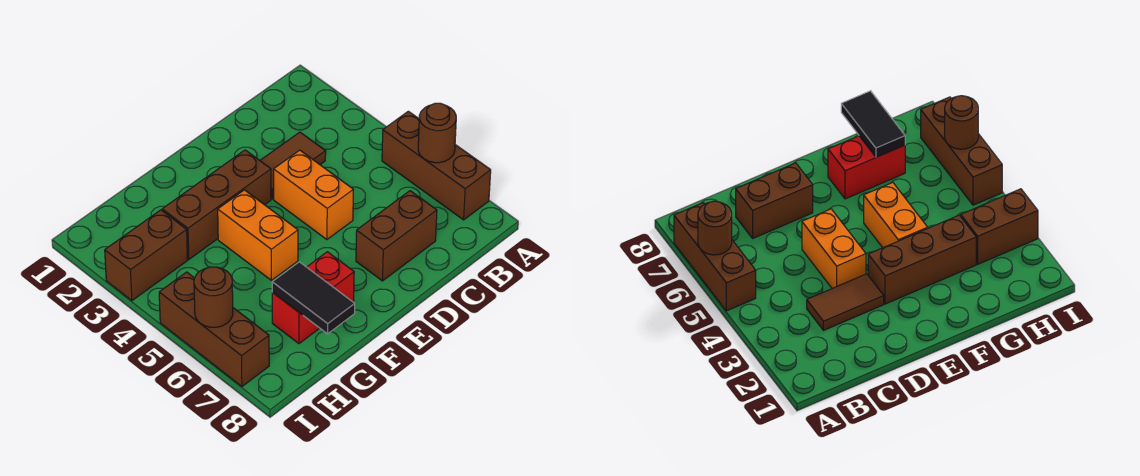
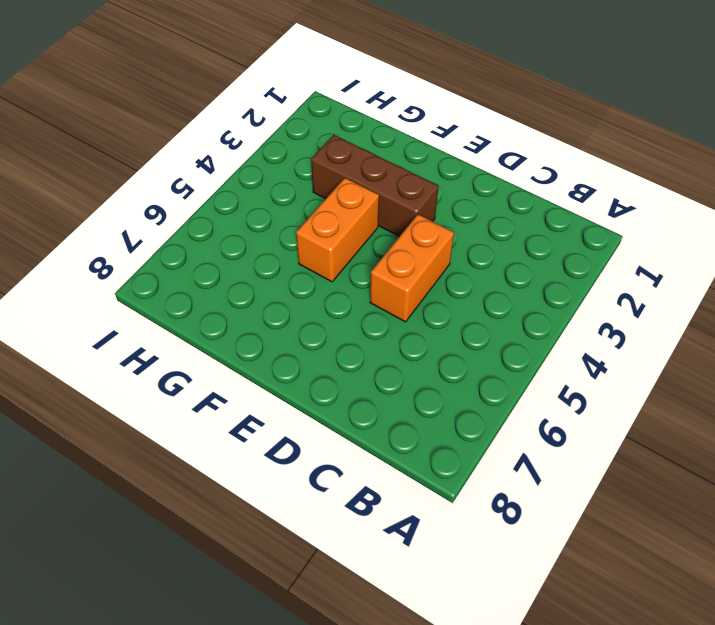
none -> brown 1x3 brick [382,111,491,220]
none -> brown 1x2 tile [260,132,326,199]
none -> brown 1x2 brick [356,191,437,281]

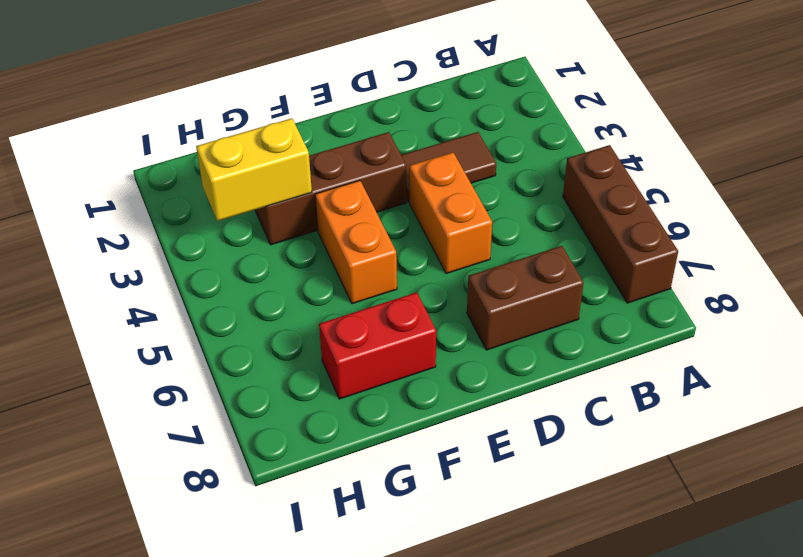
yellow 1x2 brick [196,118,312,221] -> none
none -> brown 1x2 brick [105,210,188,301]
none -> brown 1x3 brick [159,272,269,386]
none -> brown 1x1 round brick [418,103,456,163]

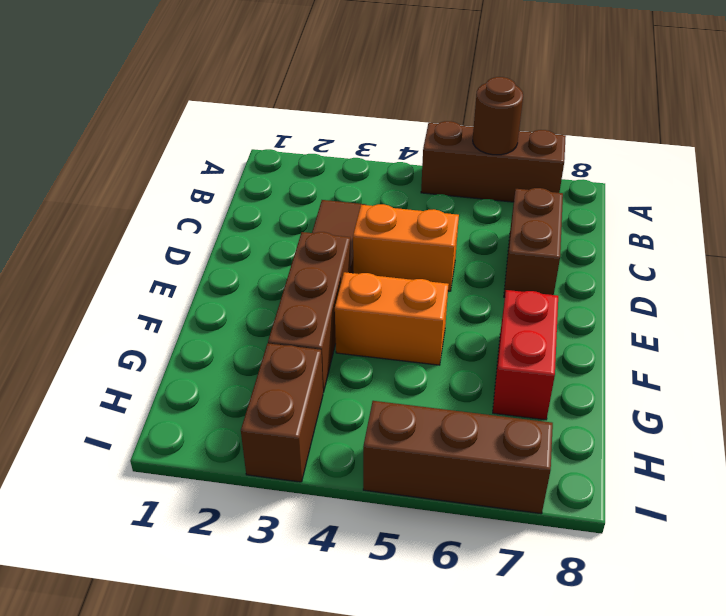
none -> black 1x2 tile [272,262,355,334]
none -> brown 1x1 round brick [194,267,233,327]

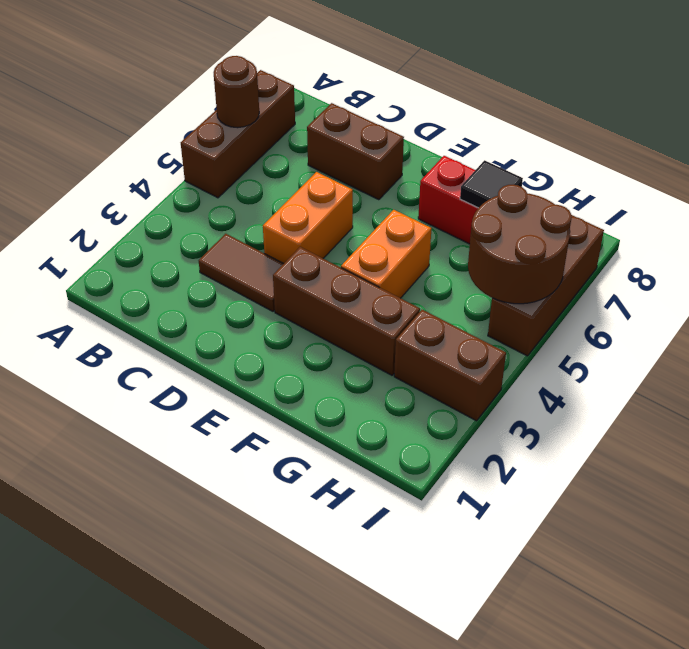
black 1x1 tile [460,160,523,208] -> black 1x2 tile [272,262,355,334]
brown 2x2 round brick [468,185,572,304] -> brown 1x1 round brick [194,267,233,327]

